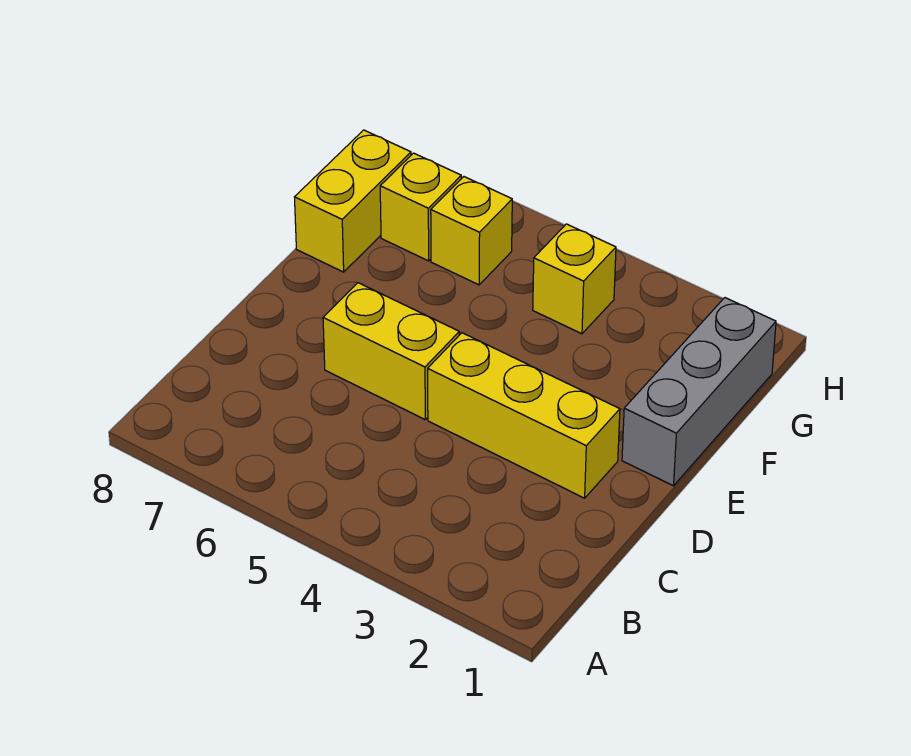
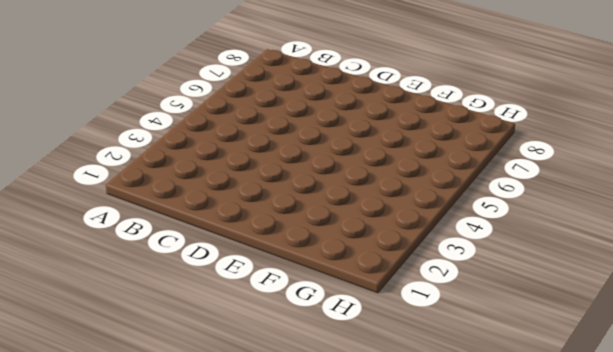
none -> yellow 1x3 brick [428,333,620,498]
none -> yellow 1x2 brick [323,283,459,419]

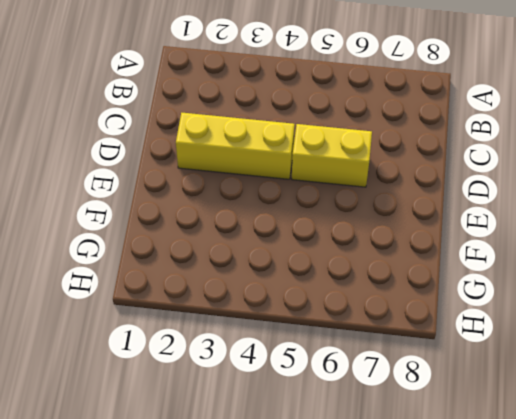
none -> grey 1x3 brick [622,298,776,486]
none -> yellow 1x2 brick [295,130,411,272]

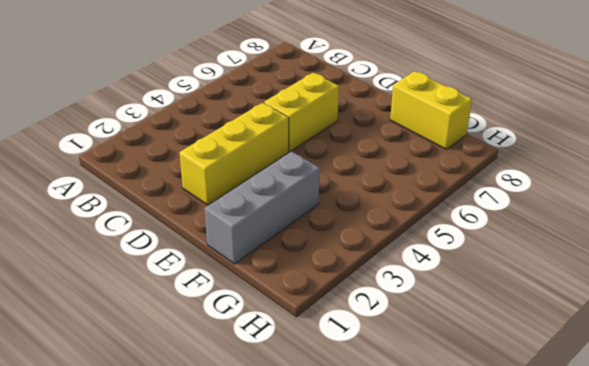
grey 1x3 brick [204,151,320,264] -> grey 1x3 brick turned to [622,298,776,486]
none -> yellow 1x1 brick [533,224,616,334]
none -> yellow 1x1 brick [431,177,512,285]

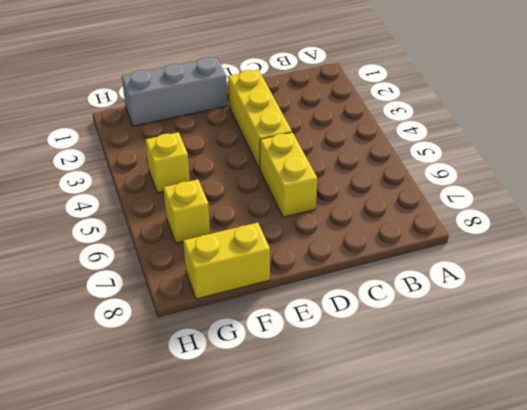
none -> yellow 1x1 brick [380,153,461,261]

